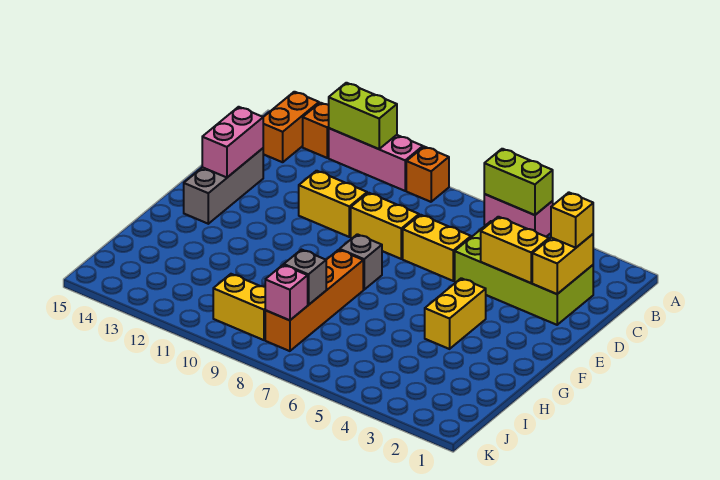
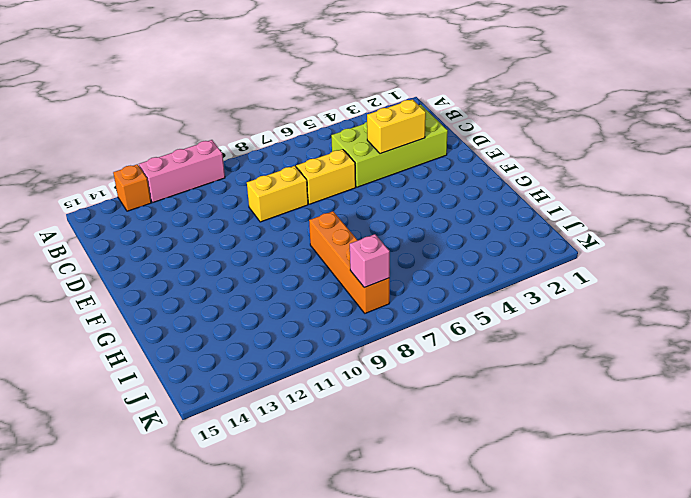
none -> pink 1x2 brick [484,194,553,237]
none -> orange 1x1 brick [406,147,449,202]
none -> orange 1x2 brick [263,92,319,162]

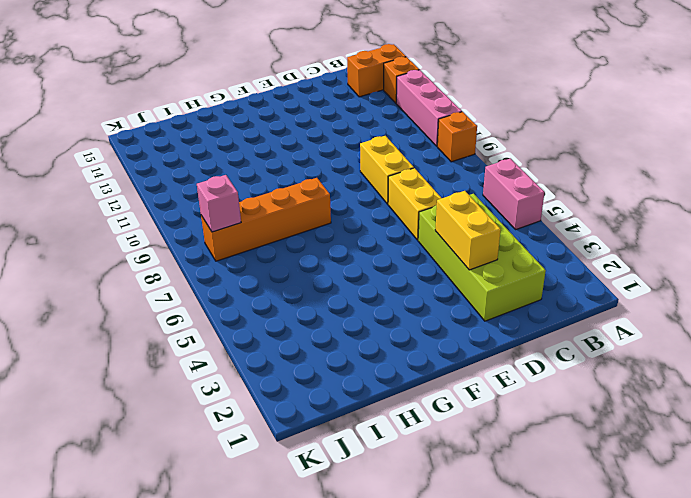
none -> yellow 1x2 brick [299,171,367,237]
none -> grey 1x3 brick [184,148,263,224]
none -> yellow 1x2 brick [425,278,486,349]

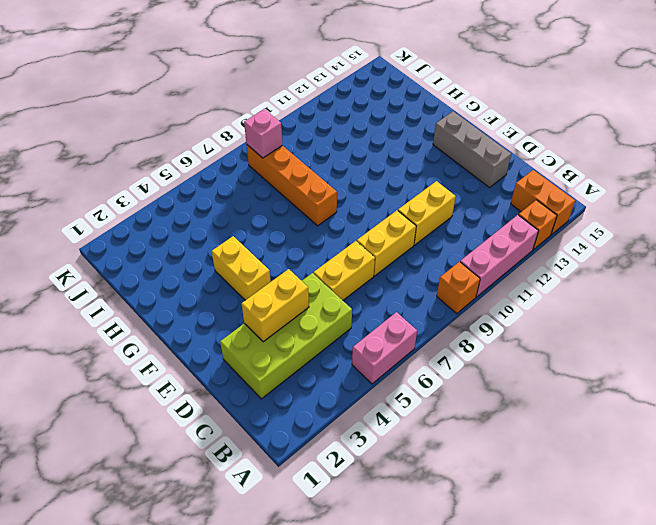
none -> grey 1x1 brick [340,234,382,290]
none -> yellow 1x2 brick [213,274,265,340]
none -> lime 1x2 brick [484,149,553,215]

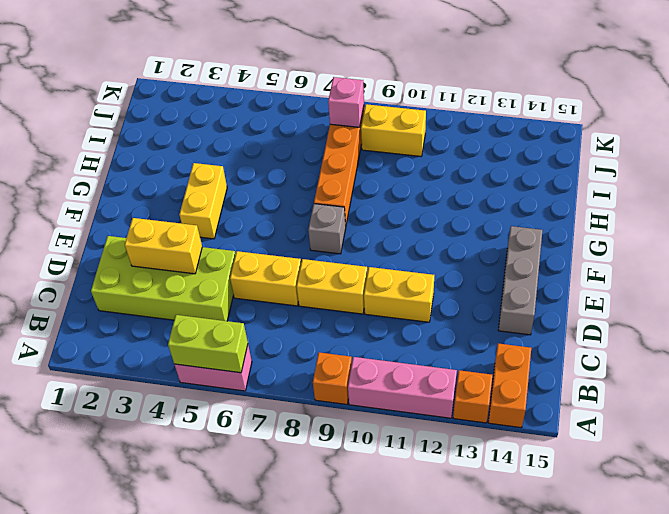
none -> lime 1x2 brick [329,83,397,149]
none -> yellow 1x2 brick [532,234,593,294]
none -> pink 1x2 brick [202,107,263,177]

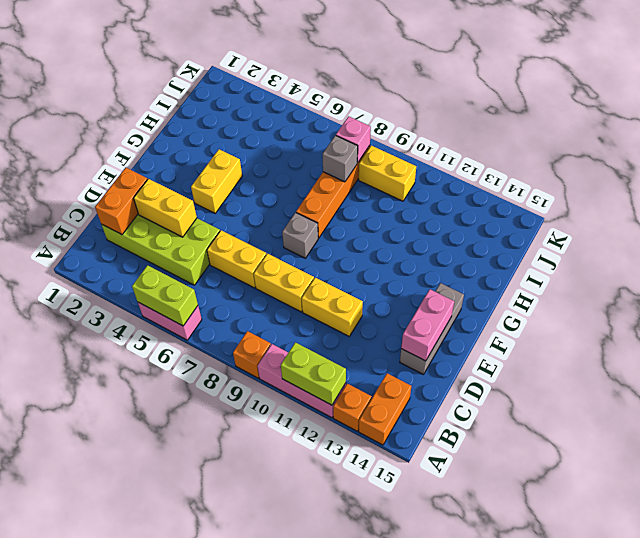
orange 1x2 brick [95,168,148,234] -> yellow 1x2 brick [532,234,593,294]
none -> yellow 1x1 brick [551,192,593,248]

